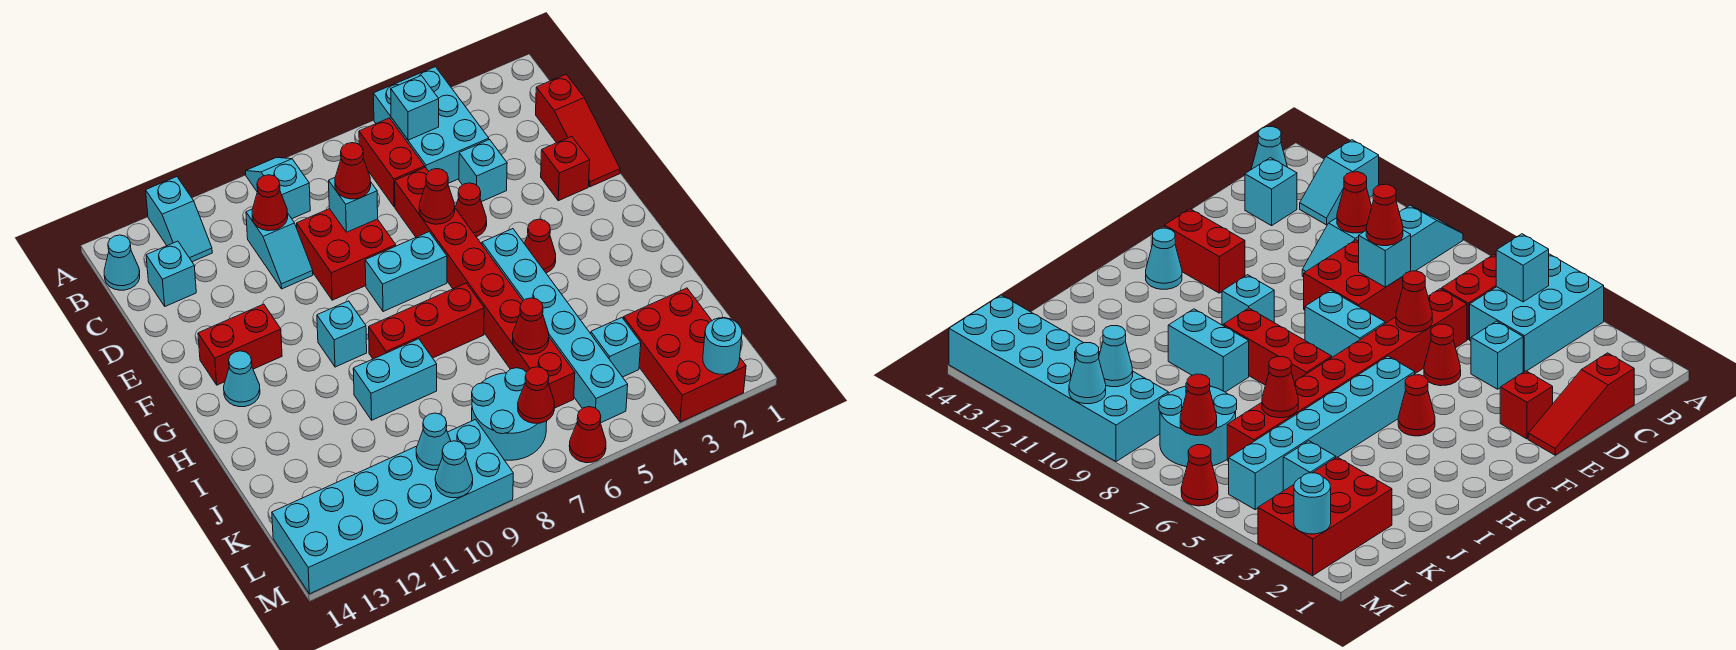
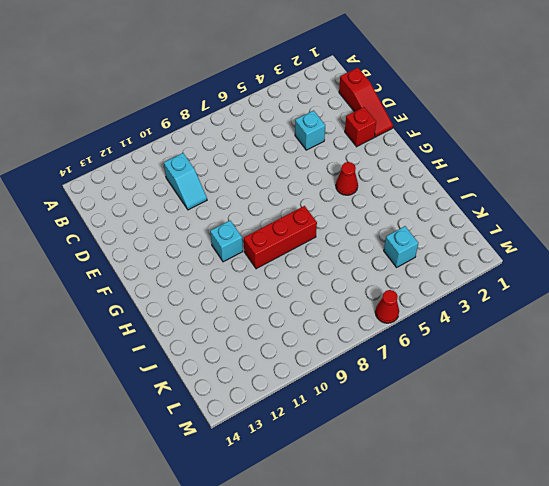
none -> cyan 2x3 brick [374,67,489,183]
none -> cyan 1x2 slope [246,158,310,219]
none -> cyan 1x2 slope [146,177,212,262]
none -> red 1x2 brick [359,118,425,207]

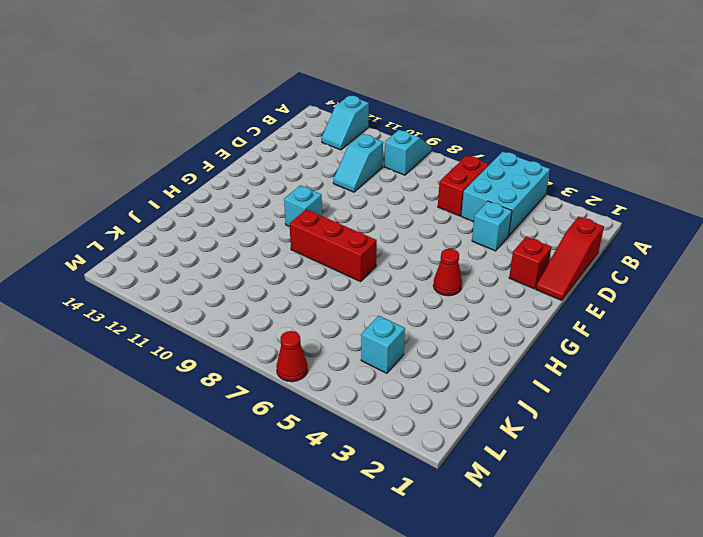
none -> cyan 1x1 cone [104,235,140,290]
none -> cyan 1x1 brick [146,241,196,306]
none -> red 1x8 brick [395,167,575,408]
none -> red 2x2 brick [297,209,396,300]

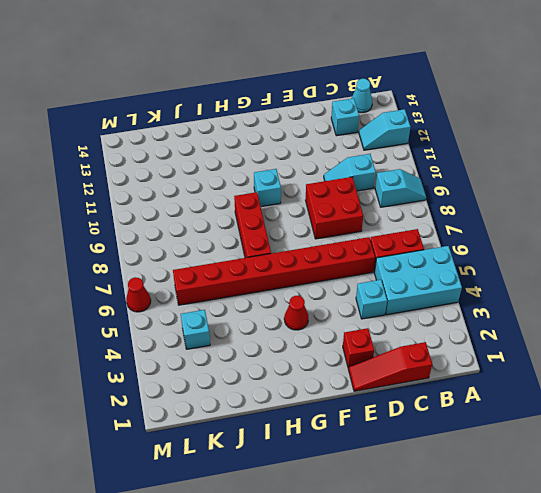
none -> red 1x1 cone [455,183,487,237]
none -> cyan 1x2 brick [365,232,447,312]
none -> red 1x2 brick [198,304,282,385]
none -> cyan 1x6 brick [482,229,628,423]

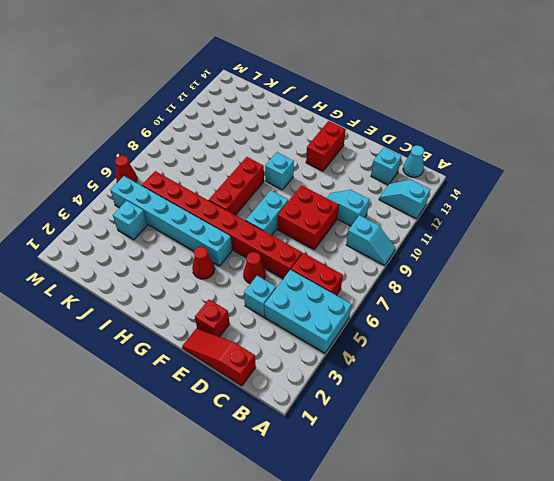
none -> cyan 1x1 cone [224,351,260,407]
none -> cyan 1x2 brick [353,339,437,420]
none -> red 2x3 brick [624,288,746,422]
none -> cyan 2x2 round brick [472,368,547,460]

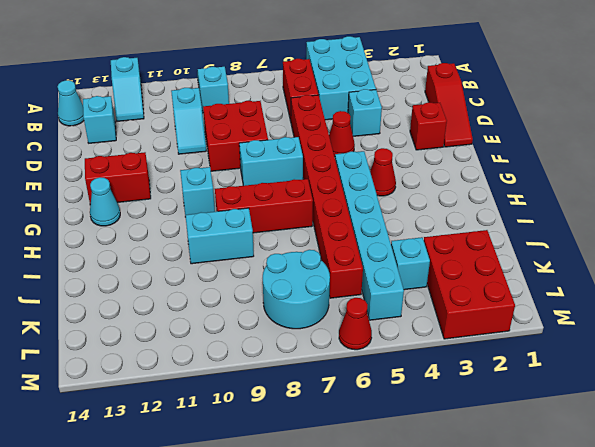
none -> cyan 2x6 brick [272,420,513,594]
none -> cyan 1x1 brick [391,76,439,140]
none -> red 1x1 cone [252,175,288,231]
none -> cyan 1x1 brick [329,178,378,232]

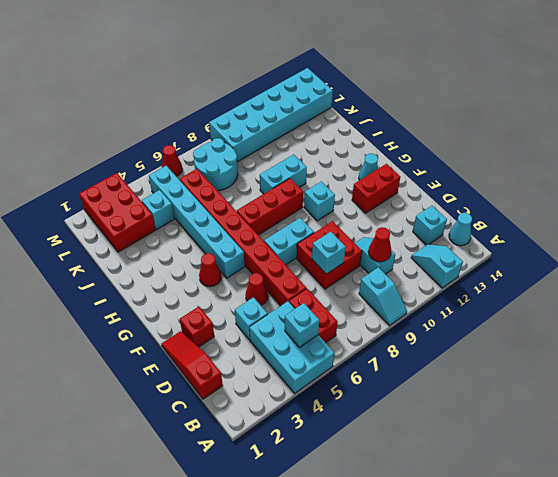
none -> red 1x1 cone [419,169,455,224]
none -> red 1x1 cone [513,298,549,354]
none -> red 1x1 cone [518,367,554,423]
none -> cyan 1x1 cone [416,413,451,470]

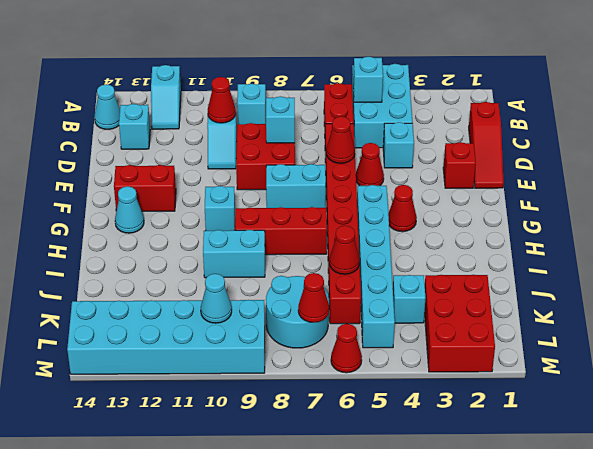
none -> cyan 1x1 round brick [703,318,742,374]
none -> cyan 1x1 cone [435,441,473,498]
none -> red 1x1 cone [335,143,371,199]

